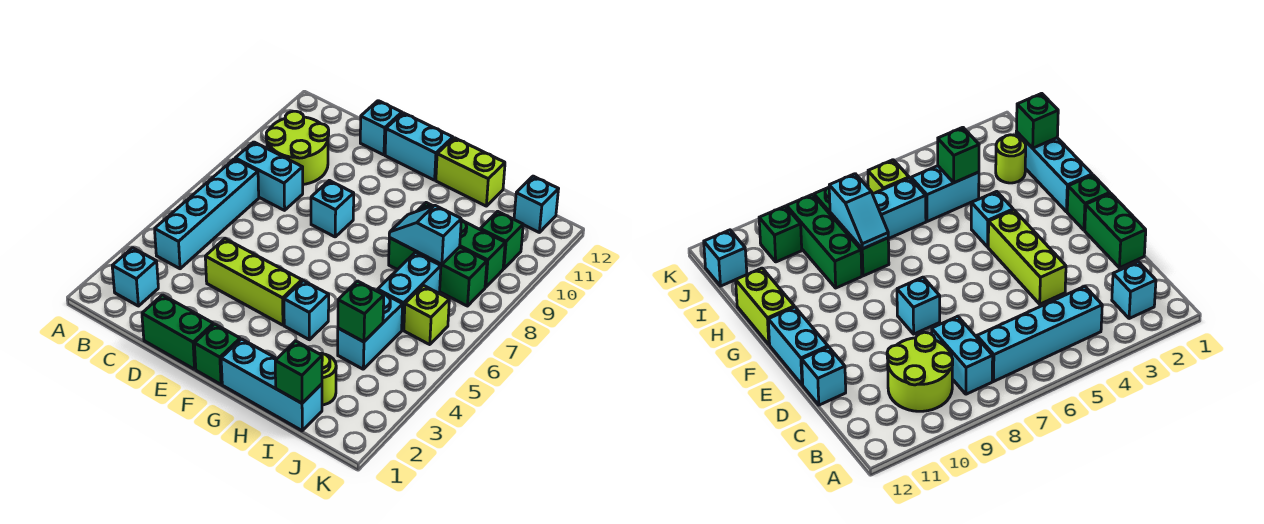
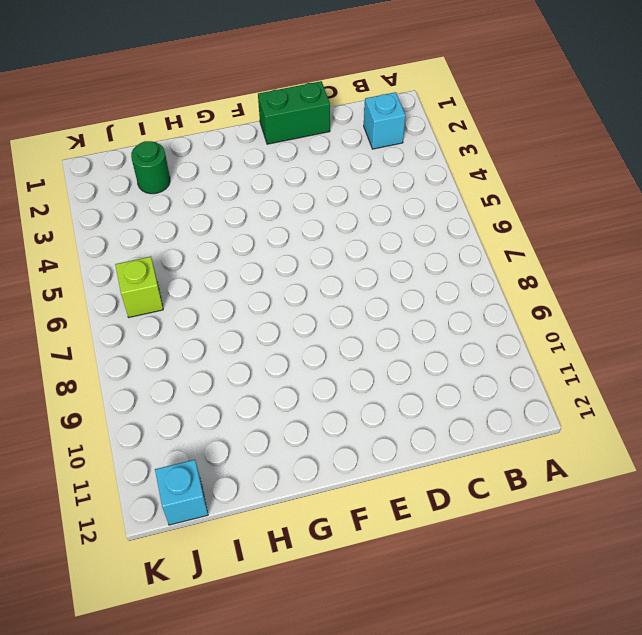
green 1x1 round brick [131,141,170,194] -> lime 1x1 round brick [319,353,336,405]
none -> cyan 1x4 brick [155,159,259,269]
none -> cyan 1x2 brick [235,142,303,210]
none -> lime 2x2 round brick [266,111,329,184]

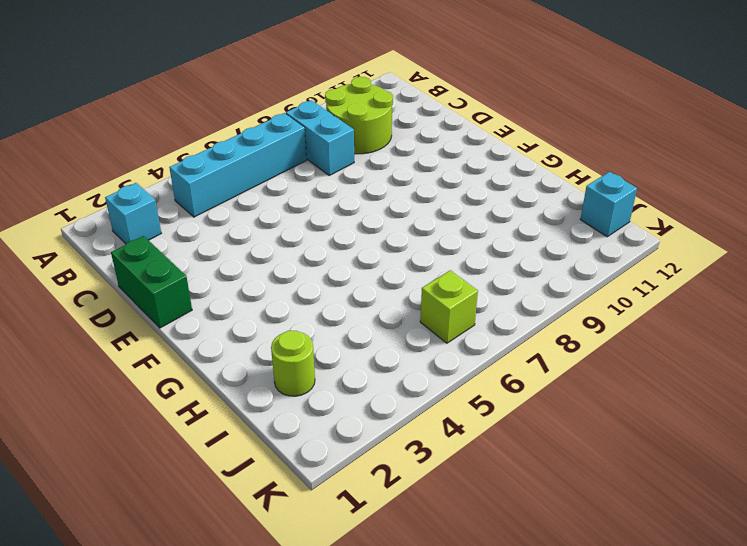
none -> lime 1x3 brick [205,239,302,325]
none -> cyan 1x1 brick [360,101,402,155]
none -> cyan 1x1 brick [311,180,354,237]

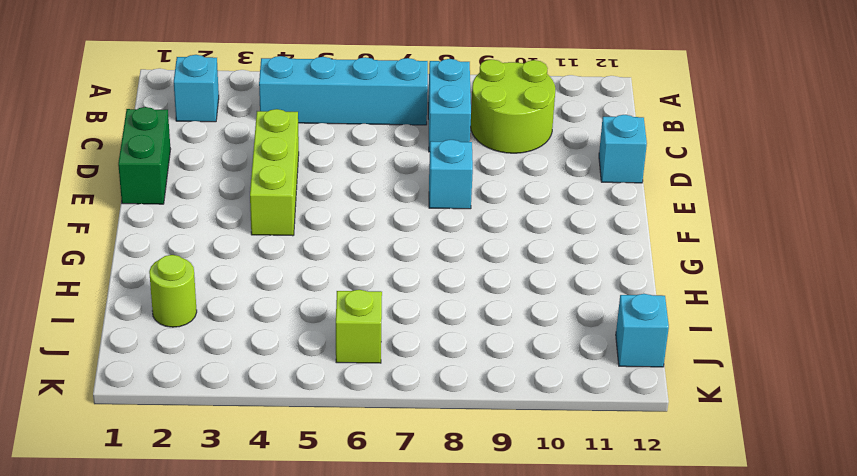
none -> cyan 1x2 brick [385,113,453,180]
none -> green 1x1 brick [194,324,240,384]
none -> cyan 1x3 brick [221,339,322,431]

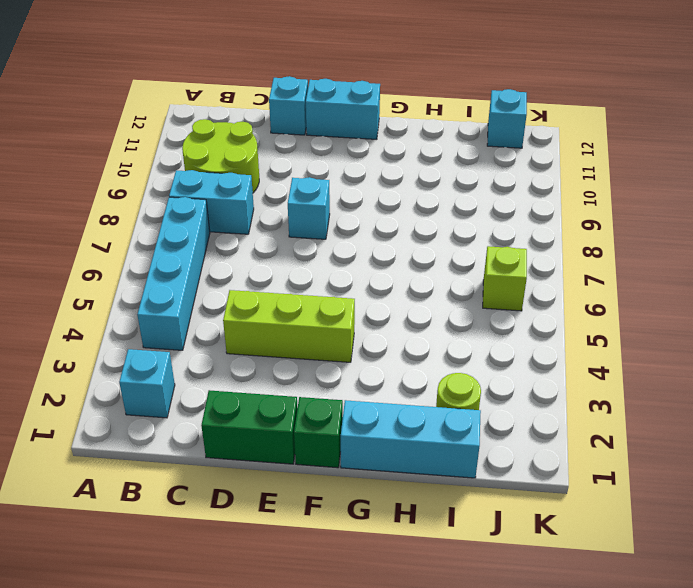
none -> cyan 1x1 brick [284,281,329,340]
none -> lime 1x2 brick [436,138,505,206]
none -> green 1x3 brick [389,238,487,306]

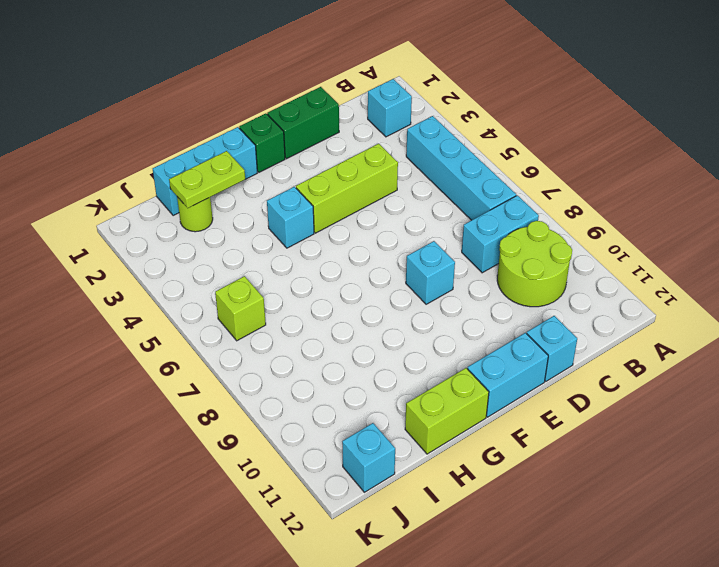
lime 1x2 plate [169,151,245,208] -> none
none -> green 1x3 brick [389,238,487,306]
none -> green 1x3 brick [416,203,505,287]
none -> cyan 1x2 brick [338,290,403,369]

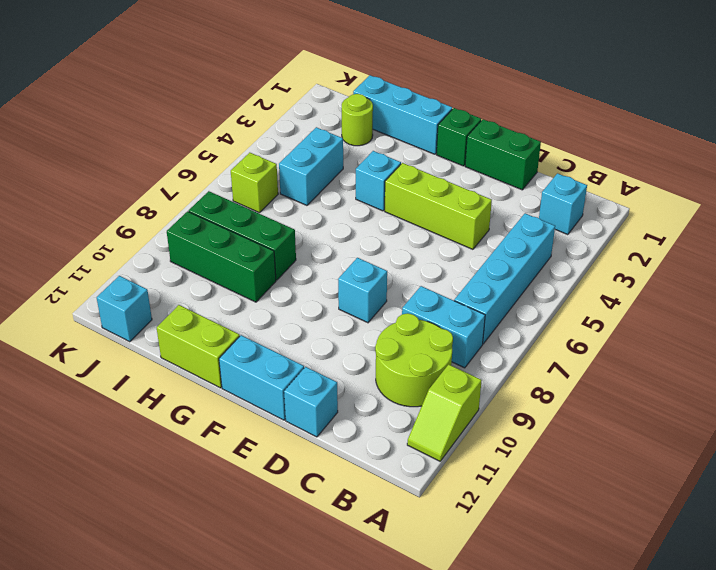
lime 1x2 slope [407,364,482,461] -> none
none -> cyan 1x2 brick [378,252,441,330]
none -> green 1x1 brick [480,211,523,269]
none -> cyan 1x2 slope [389,205,461,264]

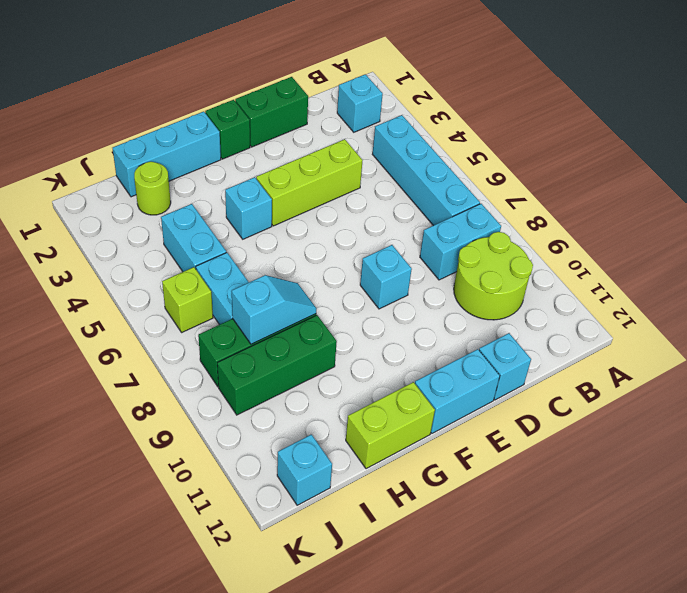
none -> green 1x1 brick [480,211,523,269]
none -> green 1x1 brick [275,341,322,403]
none -> green 1x1 brick [338,281,384,342]

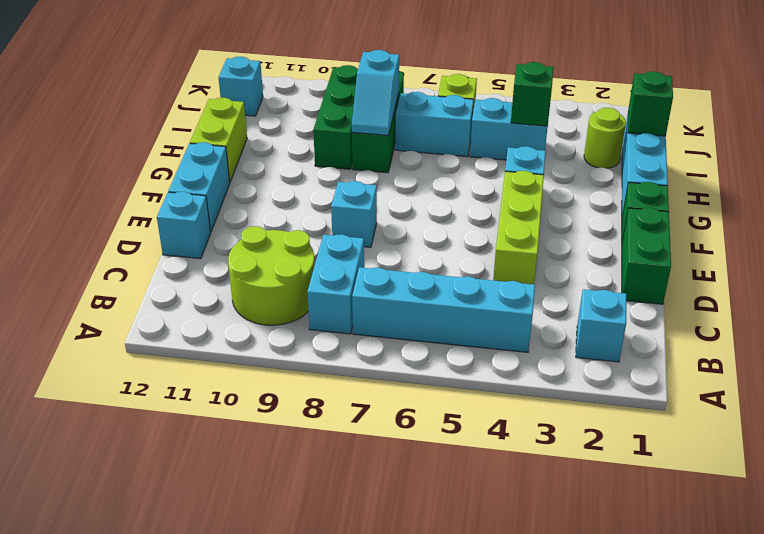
none -> green 1x1 brick [480,211,523,269]

